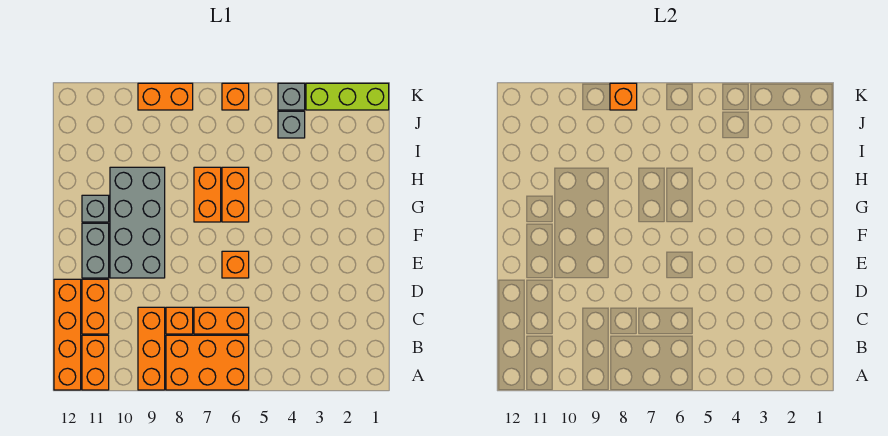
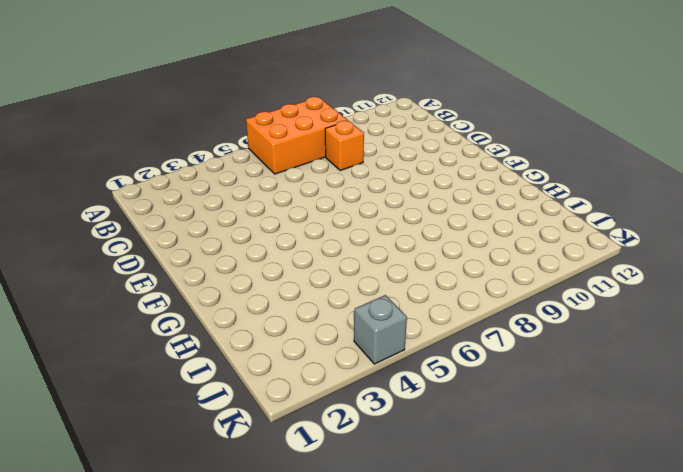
none -> orange 1x3 brick [138,307,165,390]
none -> orange 1x2 brick [82,335,109,390]
none -> orange 1x4 brick [54,279,81,390]

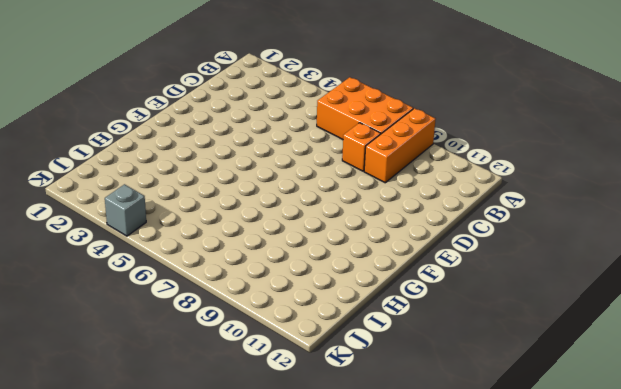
none -> orange 1x2 brick [82,335,109,390]
none -> orange 1x4 brick [54,279,81,390]
none -> orange 1x2 brick [194,307,249,334]

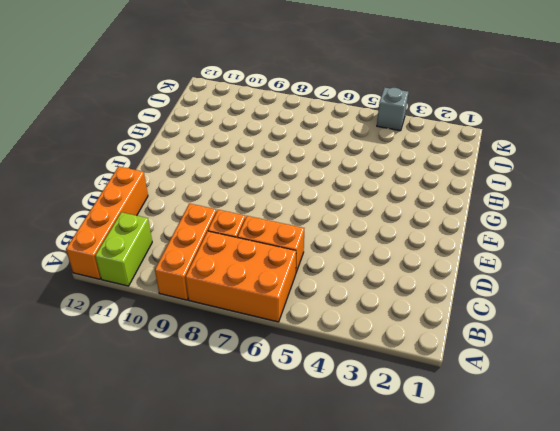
lime 1x2 brick [95,212,152,286] -> orange 1x2 brick [82,335,109,390]
none -> orange 1x2 brick [82,279,109,334]
none -> orange 1x1 brick [222,251,249,278]
none -> grey 2x4 brick [110,167,165,278]

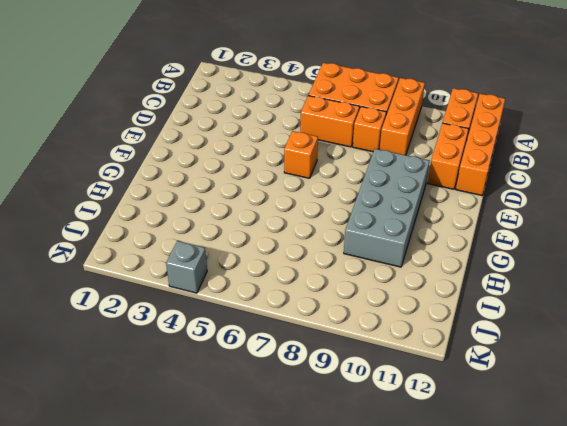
none -> grey 1x2 brick [82,223,109,278]
none -> orange 1x2 brick [222,167,249,222]
none -> orange 1x2 brick [194,167,221,222]

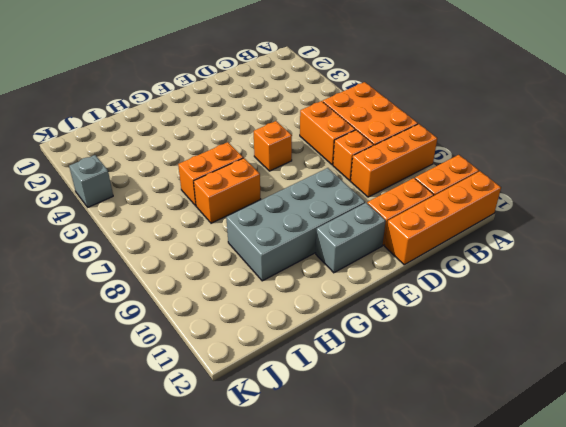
none -> grey 1x1 brick [82,195,109,222]
none -> grey 1x1 brick [278,111,305,138]
none -> lime 1x3 brick [306,83,389,110]

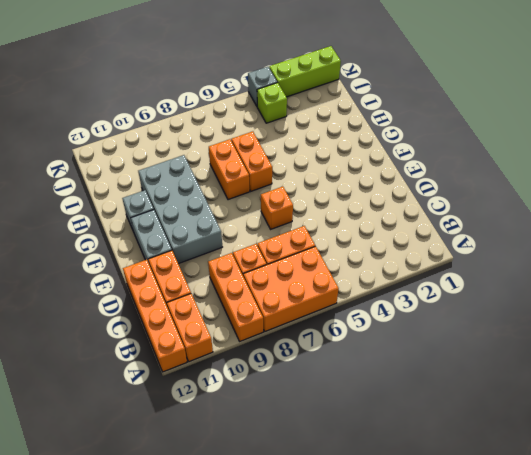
lime 1x1 brick [257,83,287,123] -> grey 1x1 brick [278,111,305,138]
none -> orange 1x1 brick [222,83,249,110]
none -> orange 1x2 brick [138,83,193,110]
none -> orange 1x1 brick [610,83,637,110]

